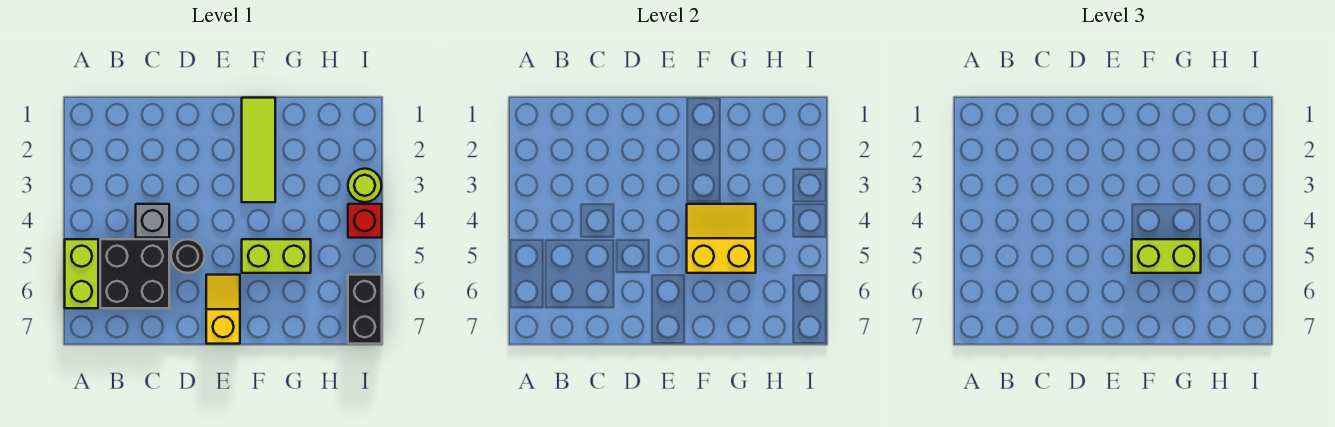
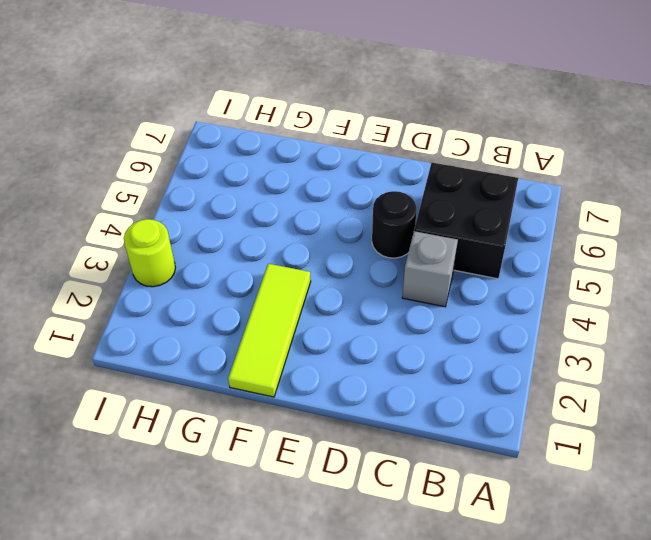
none -> lime 1x2 brick [65,239,98,308]
none -> yellow 1x2 slope [206,275,240,344]
none -> lime 1x2 brick [242,239,311,273]

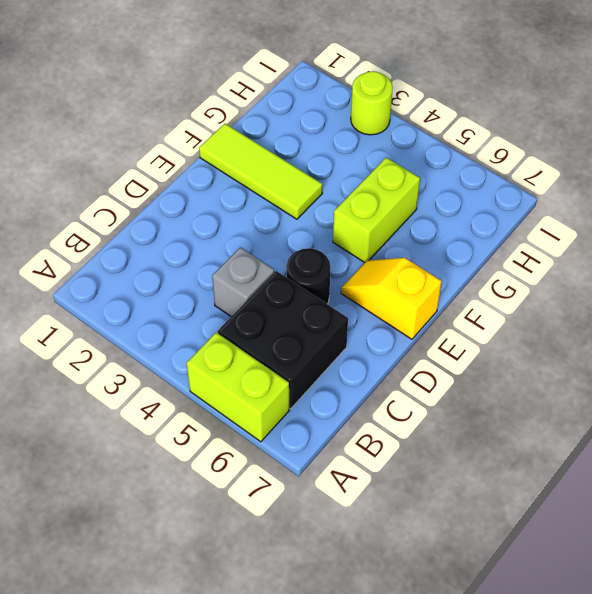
none -> red 1x1 brick [348,204,382,238]
none -> black 1x2 brick [348,275,382,344]
none -> yellow 2x2 slope [687,204,756,273]

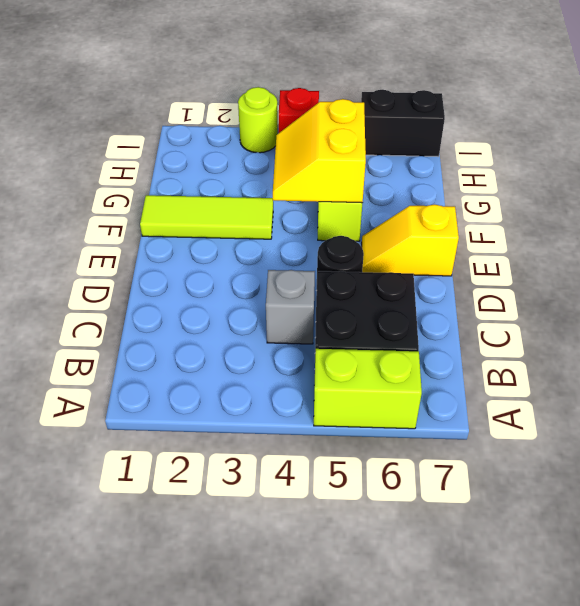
none -> lime 1x2 brick [1132,239,1201,273]

